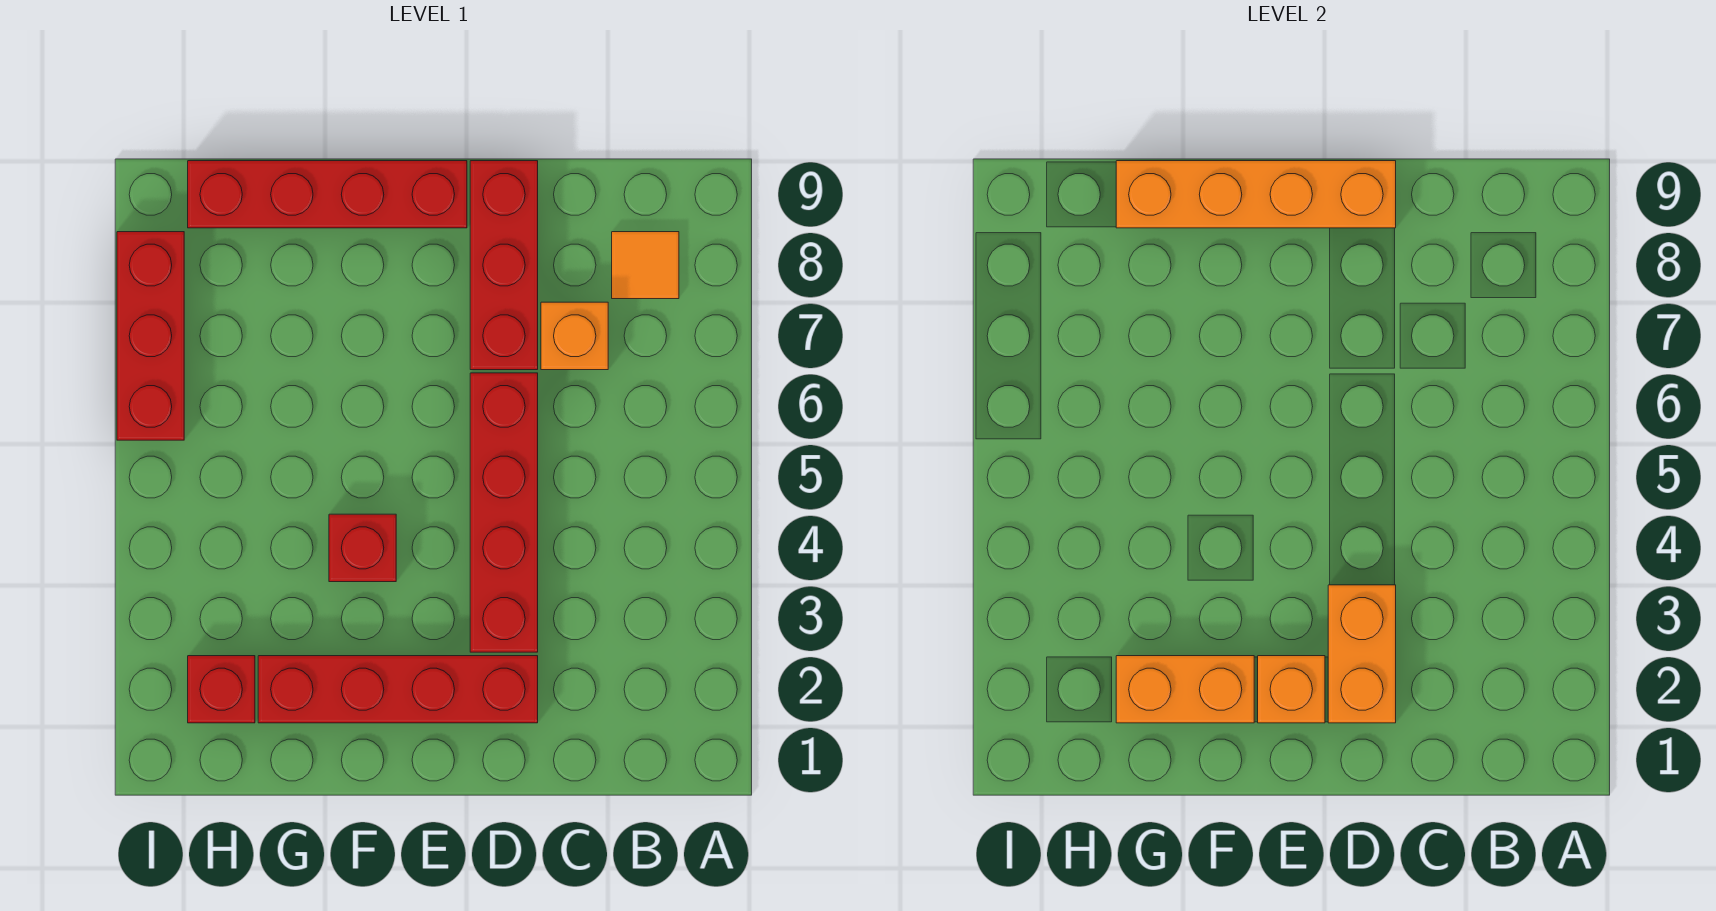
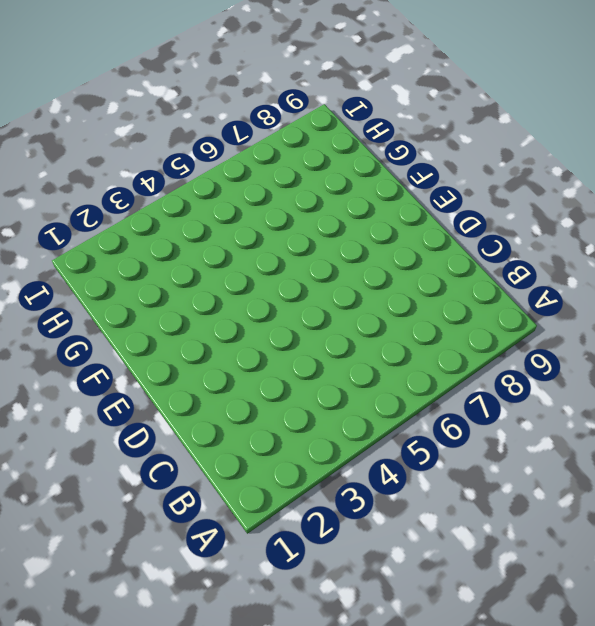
none -> orange 1x1 tile [612,232,679,299]
none -> orange 1x1 brick [541,302,608,370]
none -> red 1x4 brick [258,656,538,723]

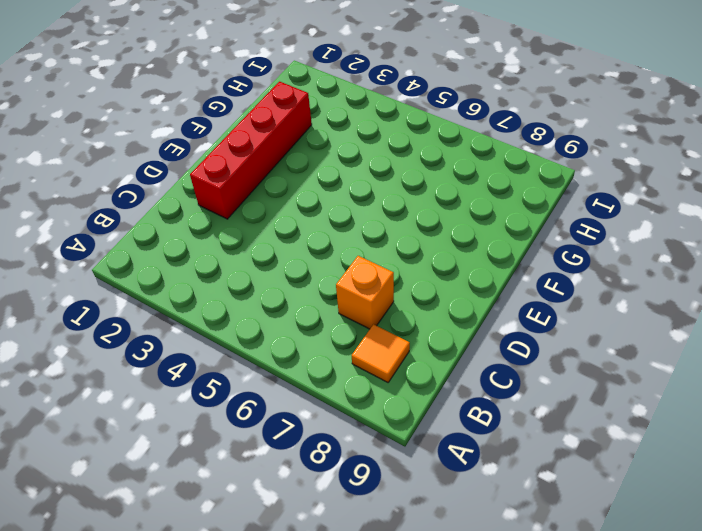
none -> red 1x4 brick [470,373,538,652]
none -> red 1x3 brick [470,161,538,370]
none -> red 1x4 brick [188,161,467,228]

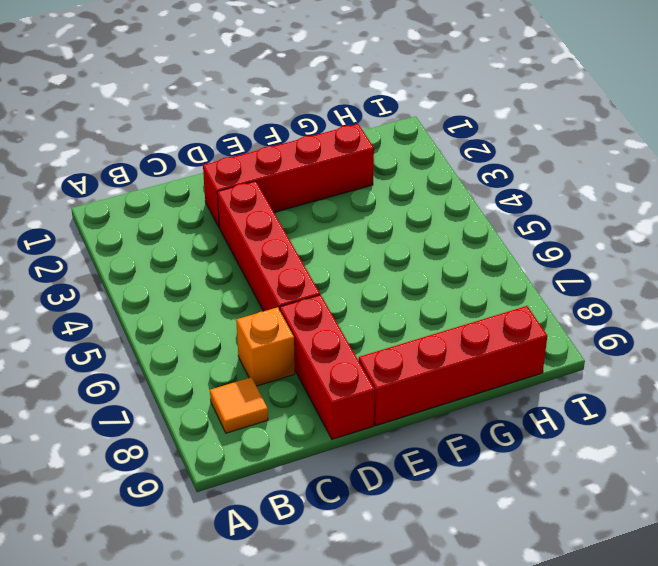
none -> red 1x1 brick [329,514,396,582]
none -> red 1x1 brick [188,656,255,723]
none -> red 1x3 brick [117,232,184,440]

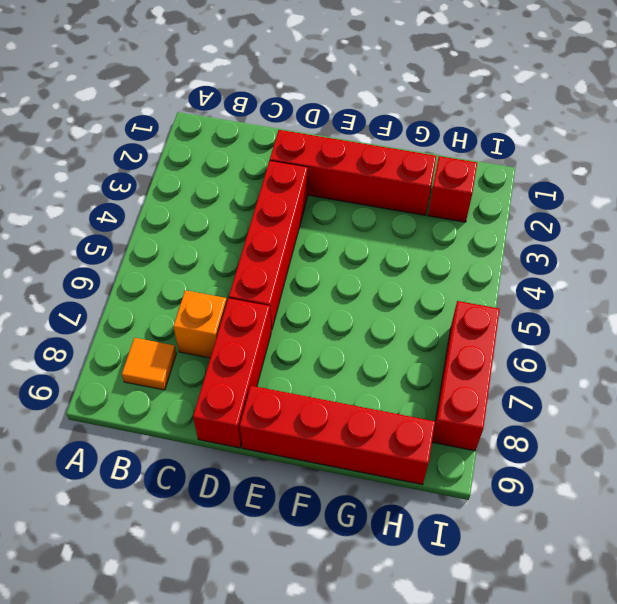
none -> red 1x1 brick [329,514,396,582]
none -> orange 1x2 brick [1328,585,1396,723]
none -> orange 1x4 brick [1116,161,1396,228]

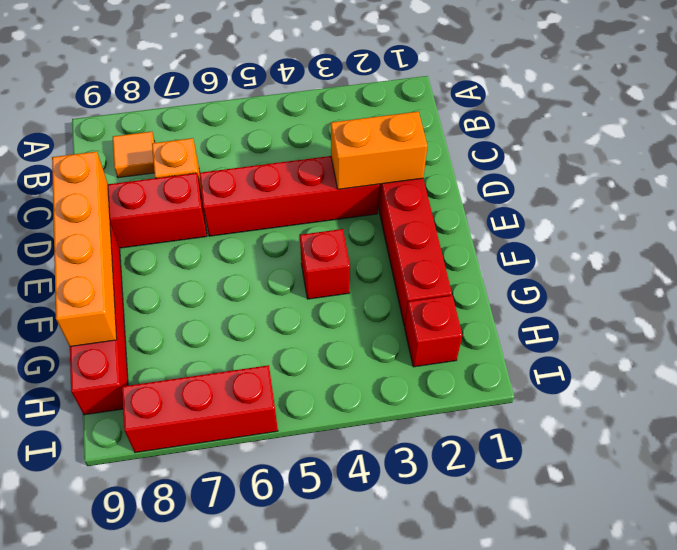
none -> orange 1x1 brick [1258,656,1325,723]
none -> orange 1x2 brick [1116,656,1254,723]

